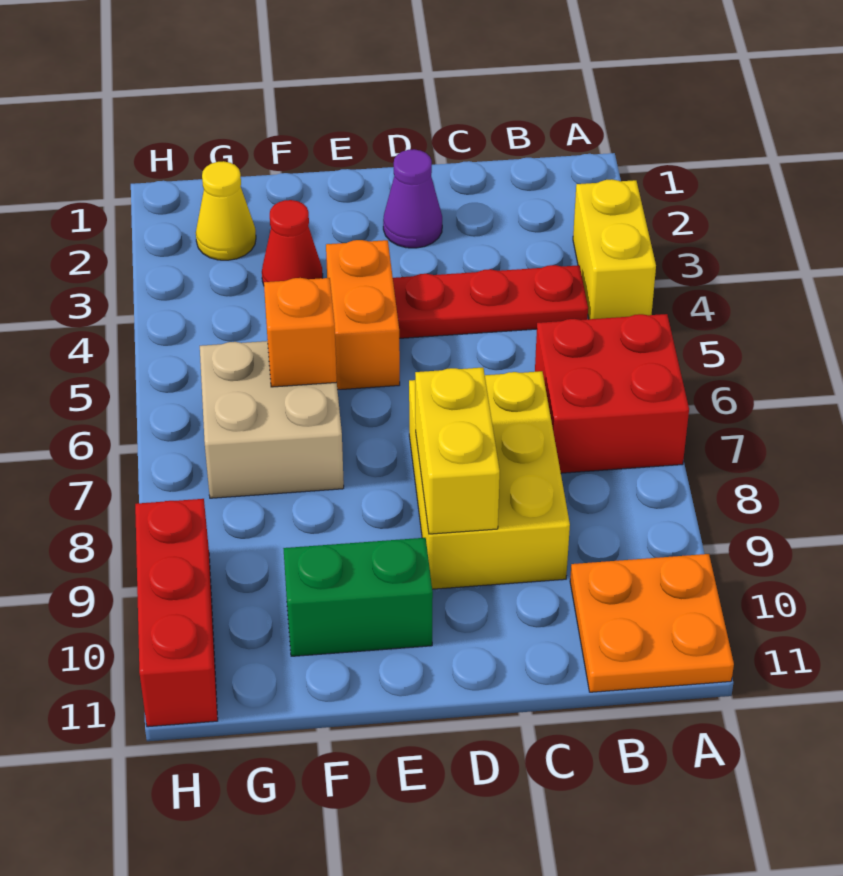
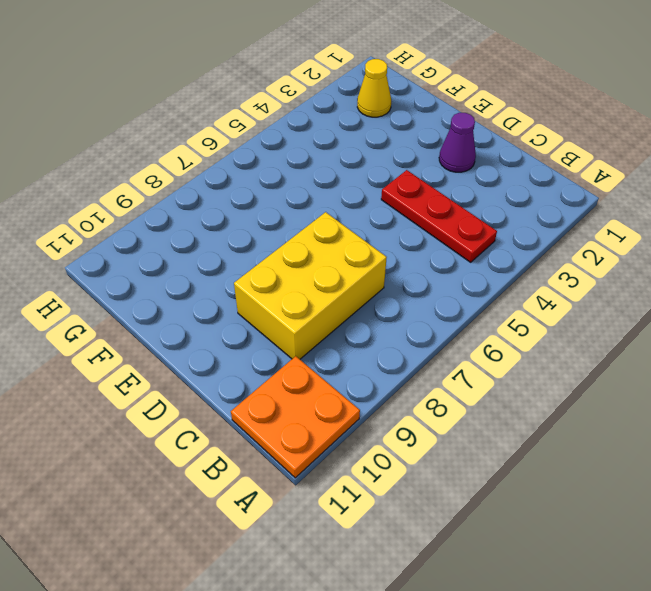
none -> yellow 1x2 brick [573,179,656,319]
none -> red 2x2 brick [535,314,689,473]
none -> orange 1x2 brick [326,240,400,390]

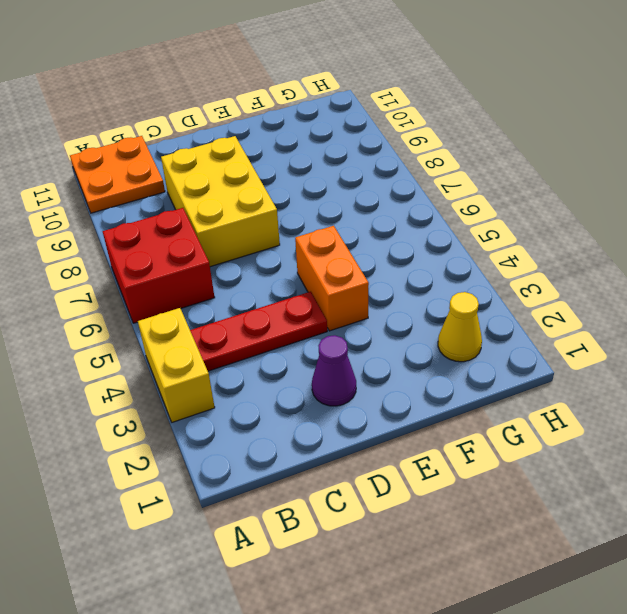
none -> green 1x2 brick [283,538,433,656]
none -> red 1x1 cone [262,200,323,285]
none -> tan 2x2 brick [200,341,344,498]

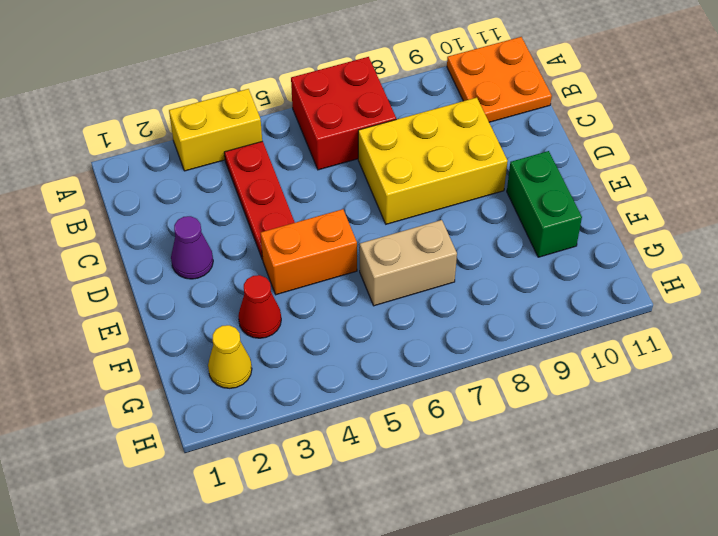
tan 1x2 brick [360,220,457,306] -> tan 2x2 brick [200,341,344,498]
none -> red 1x3 brick [135,499,218,727]
none -> yellow 1x2 brick [415,368,500,534]
none -> orange 1x1 brick [264,278,337,387]

